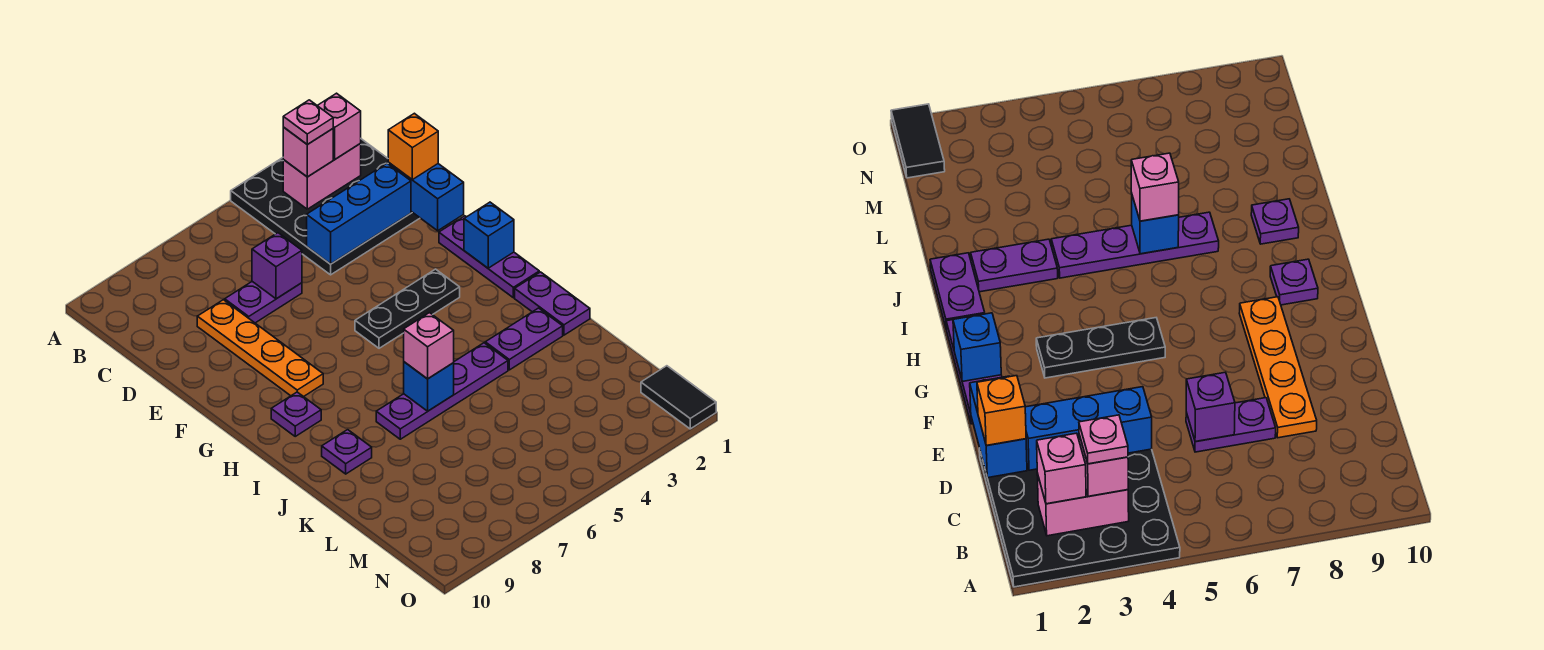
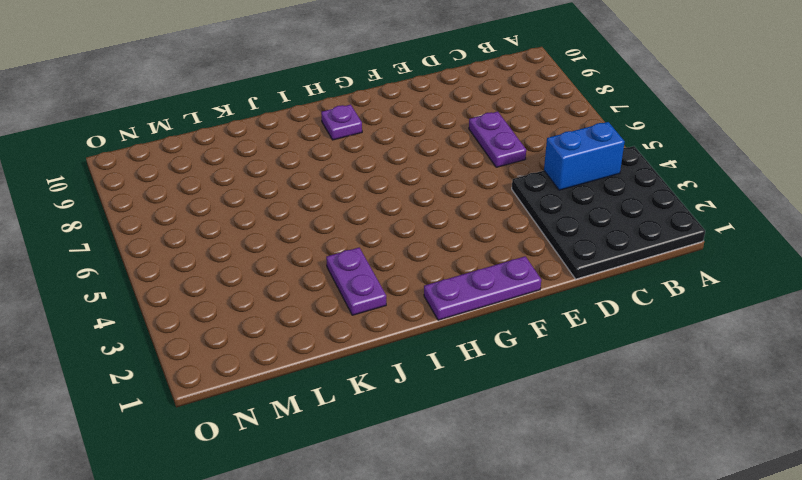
blue 1x2 brick [544,122,625,190] -> blue 1x2 brick moved to [388,163,464,231]
none -> orange 1x4 plate [197,300,323,397]
none -> black 1x3 plate [355,269,460,348]
none -> purple 1x2 plate [515,272,590,335]

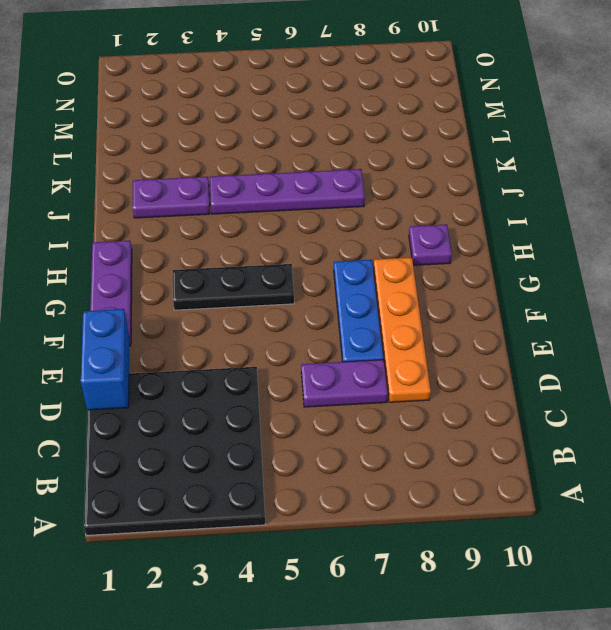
blue 1x3 plate [334,260,384,362] -> none
none -> purple 1x2 plate [515,272,590,335]
none -> purple 1x1 plate [322,430,372,474]
none -> black 1x2 tile [641,366,716,429]

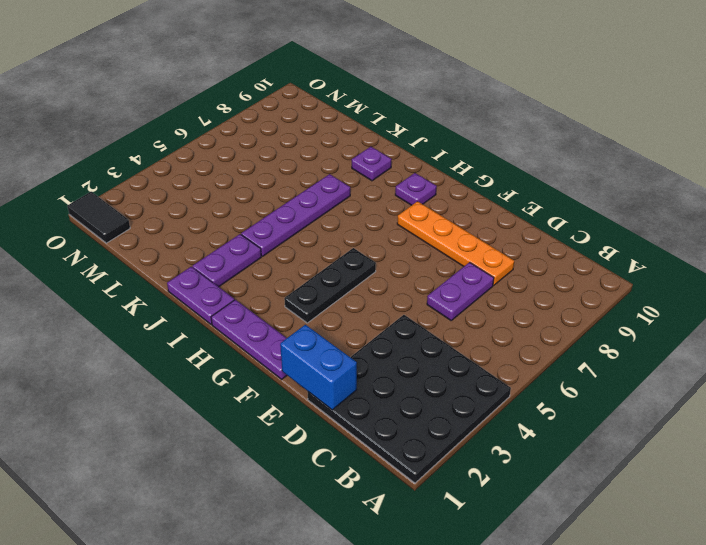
none -> pink 1x2 brick [283,144,361,209]
none -> blue 1x3 brick [307,163,411,264]
none -> purple 1x1 brick [252,233,302,299]

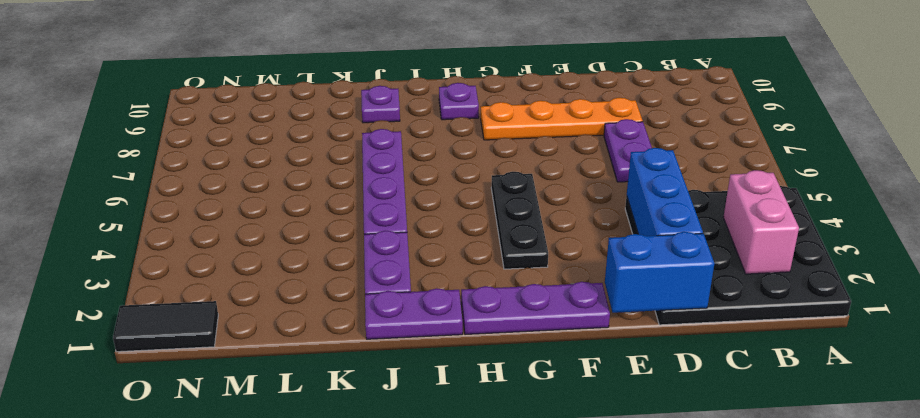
none -> purple 1x1 brick [252,233,302,299]
none -> blue 1x1 brick [464,202,514,268]
none -> blue 1x1 brick [404,362,454,411]

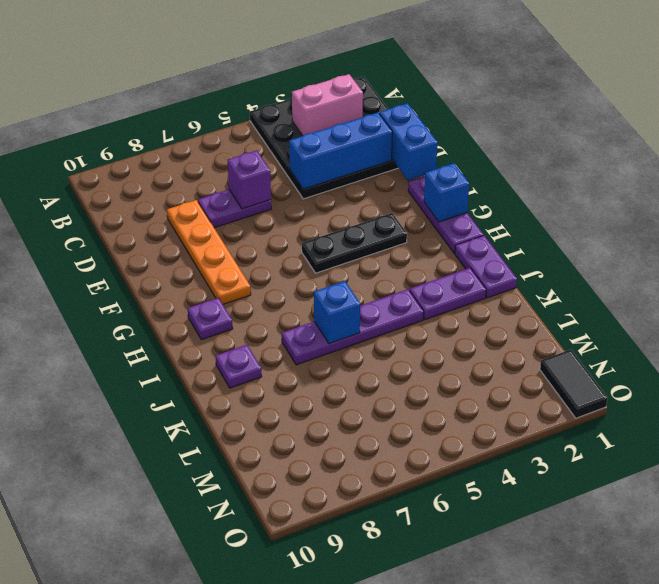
none -> pink 1x1 brick [317,93,361,159]
none -> pink 1x1 brick [283,127,333,177]
none -> orange 1x1 brick [388,113,438,180]

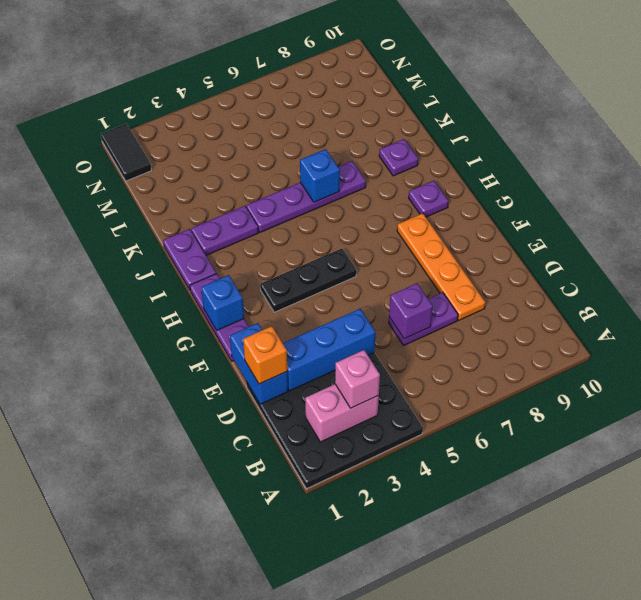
none -> pink 1x1 brick [317,93,361,159]
none -> pink 1x1 brick [404,313,454,379]
none -> pink 1x1 plate [283,100,333,145]

